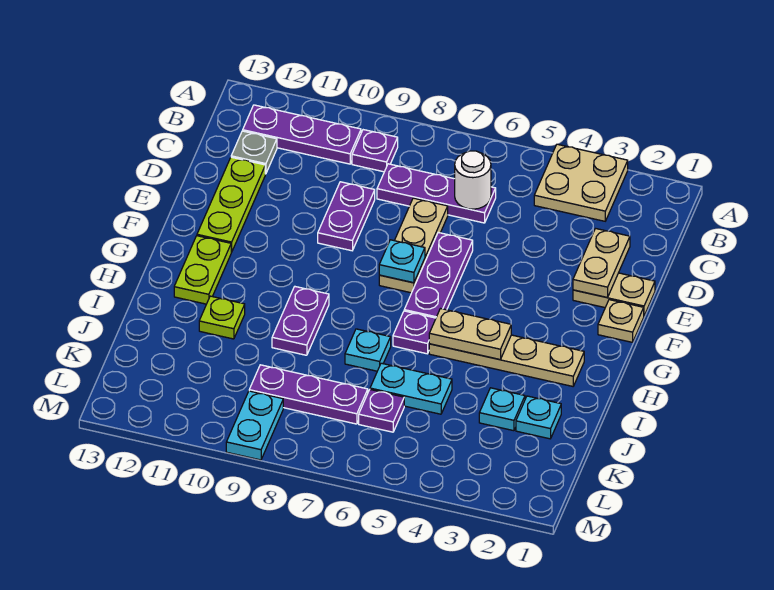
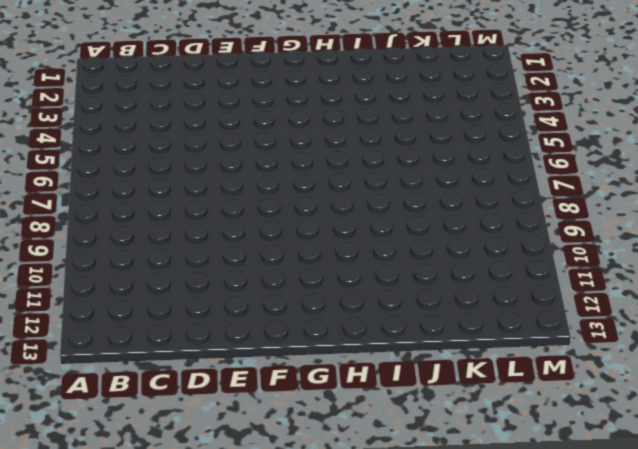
none -> tan 2x2 plate [534,144,628,221]
none -> purple 1x1 plate [352,130,398,172]
none -> purple 1x3 plate [243,105,361,164]

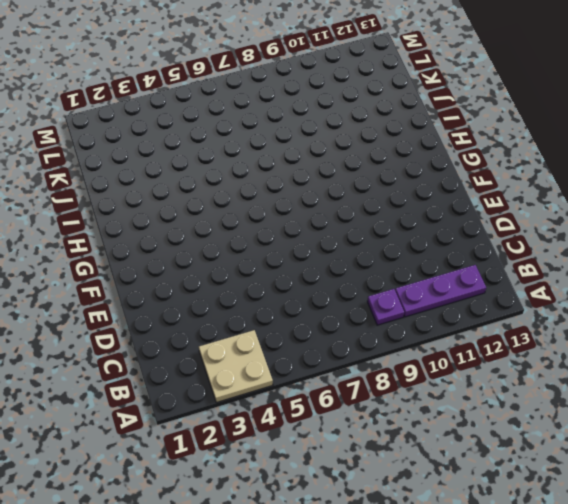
none -> purple 1x3 plate [377,164,496,223]
none -> grey 1x1 plate [231,131,277,174]
none -> tan 1x3 plate [379,198,448,293]

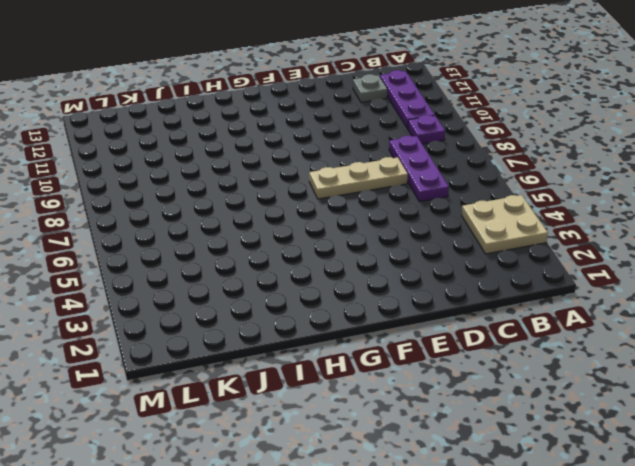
none -> purple 1x2 plate [318,182,375,251]
none -> lime 1x3 plate [197,157,265,252]
none -> tan 1x2 plate [573,273,655,316]

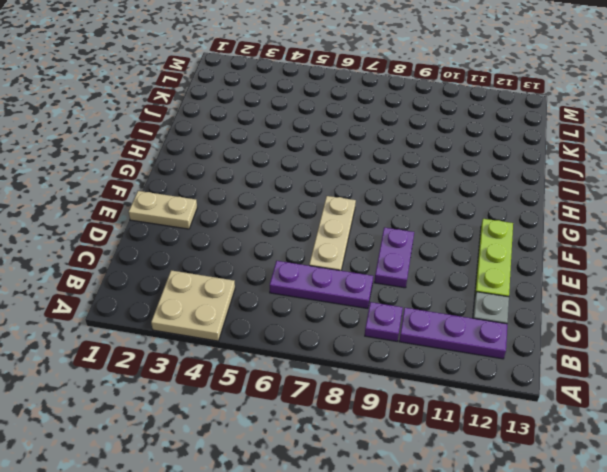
none -> purple 1x3 plate [404,233,473,318]
none -> tan 1x1 plate [598,300,644,342]
none -> lime 1x2 plate [174,236,231,304]

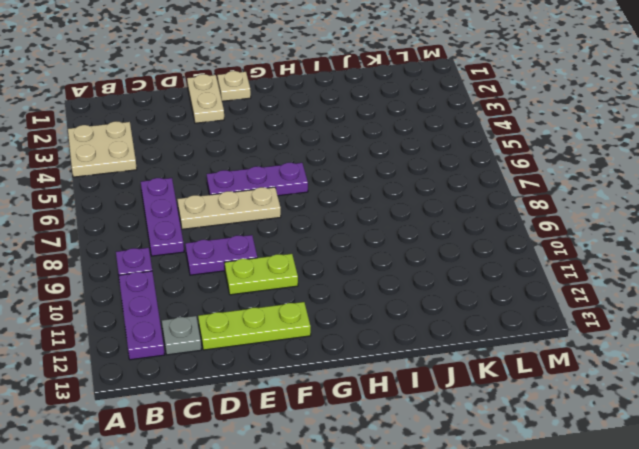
lime 1x2 plate [224,254,298,295] -> lime 1x2 plate moved to [174,236,231,304]
none -> tan 1x4 plate [429,335,584,386]
none -> purple 1x1 plate [393,311,436,354]
none -> purple 1x2 plate [272,287,329,355]

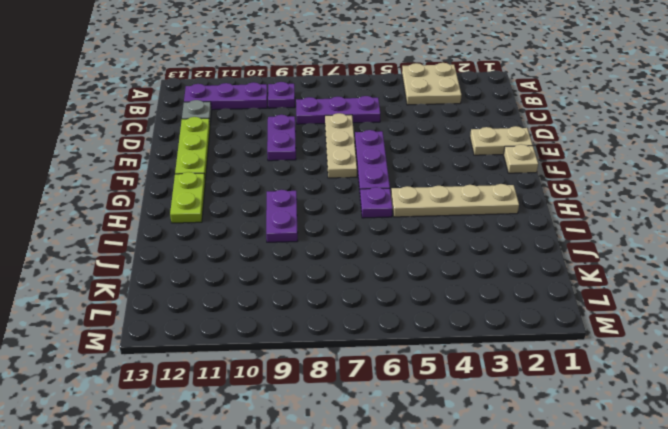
none -> cyan 1x1 plate [345,329,391,371]
none -> lime 1x1 plate [199,296,245,339]
none -> cyan 1x1 plate [516,396,561,439]

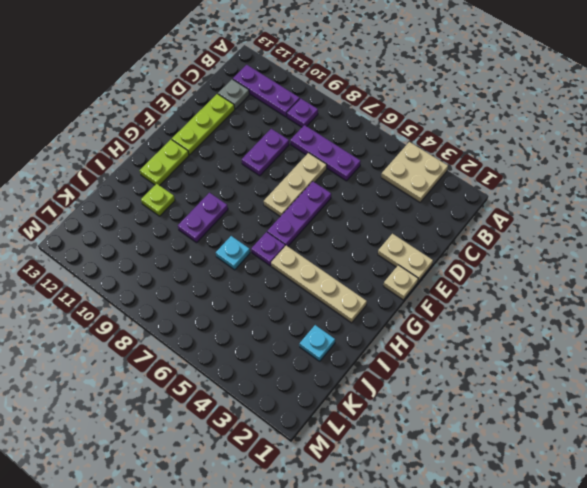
none -> cyan 1x1 plate [479,388,525,431]
none -> cyan 1x2 plate [370,363,452,414]
none -> purple 1x1 plate [359,390,404,432]

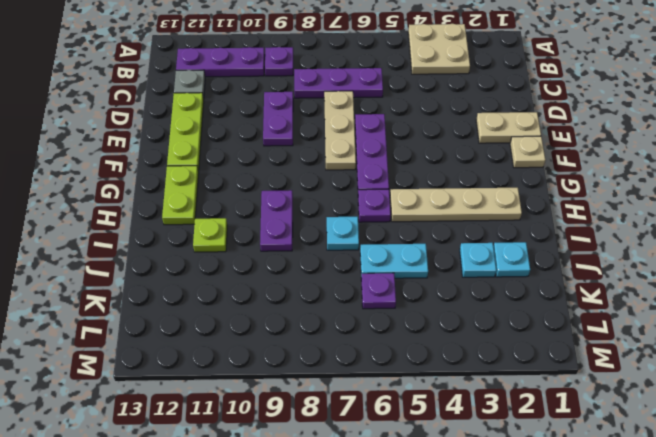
none -> purple 1x3 plate [249,365,368,424]
none -> cyan 1x2 plate [226,391,283,460]
none -> white 1x1 round brick [455,151,491,209]

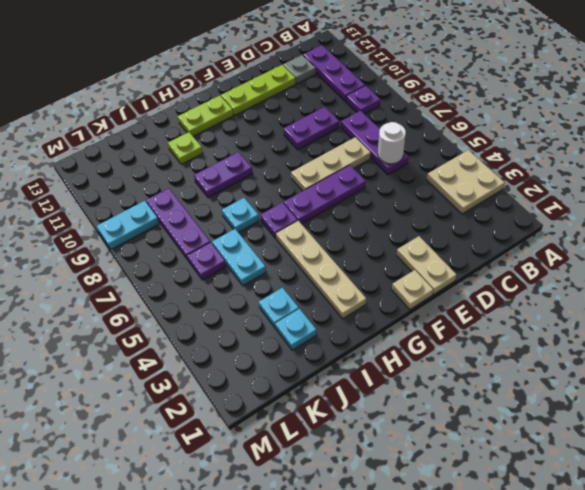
none -> tan 1x2 plate [573,229,630,297]
none -> cyan 1x1 plate [379,240,425,283]
none -> tan 1x2 plate [429,309,511,359]

